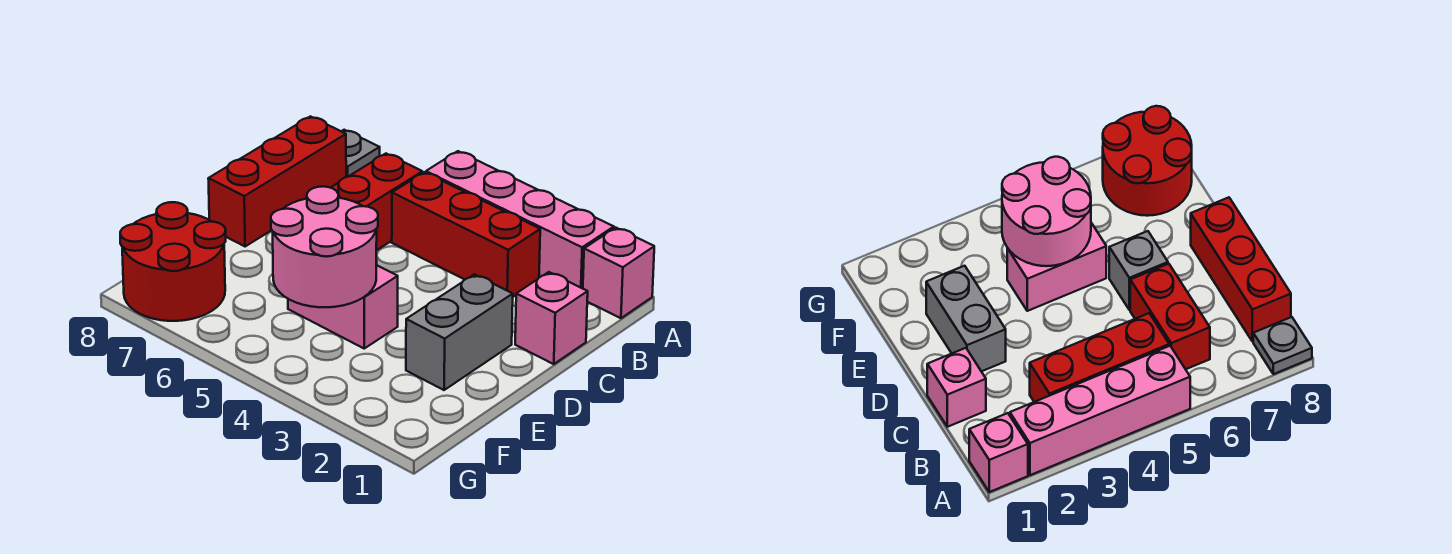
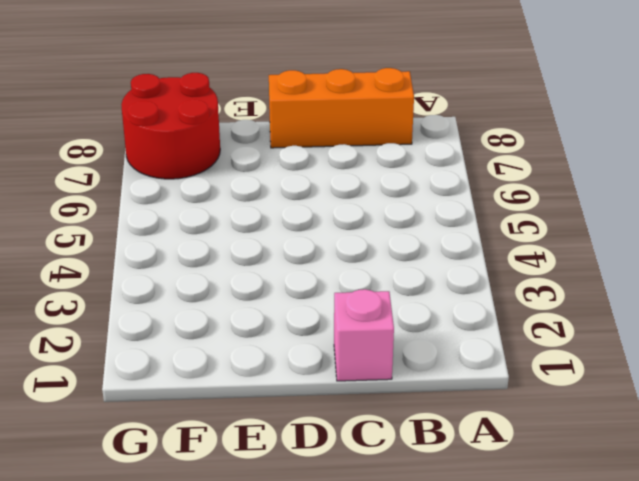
orange 1x3 brick [269,68,414,148] -> red 1x3 brick [208,116,346,246]
none -> pink 1x1 brick [583,228,654,318]
none -> pink 1x4 brick [426,151,614,289]
none -> grey 1x1 plate [342,130,380,177]

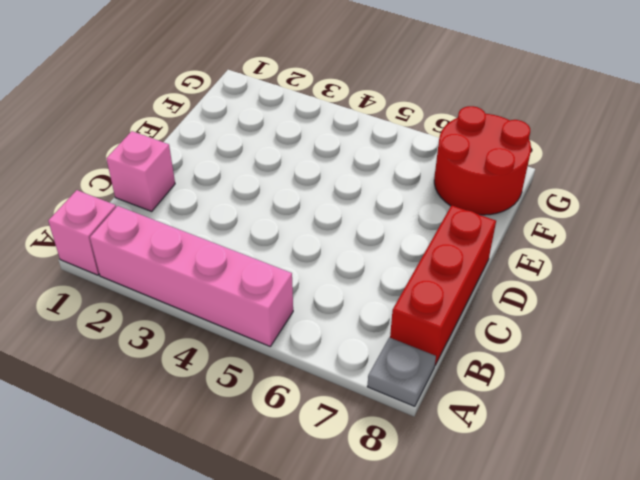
none -> red 1x3 brick [392,172,540,297]
none -> red 1x2 brick [331,154,422,251]
none -> grey 1x2 brick [406,274,513,390]

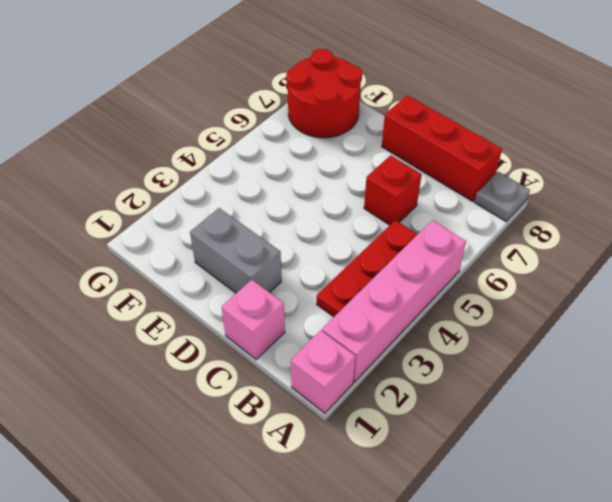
red 1x3 plate [317,220,418,317] -> red 1x3 brick [392,172,540,297]
red 1x1 brick [364,155,422,225] -> red 1x2 brick [331,154,422,251]
none -> grey 1x1 brick [1109,231,1168,310]
none -> pink 1x2 brick [288,265,398,348]
none -> pink 2x2 round brick [271,186,378,307]

